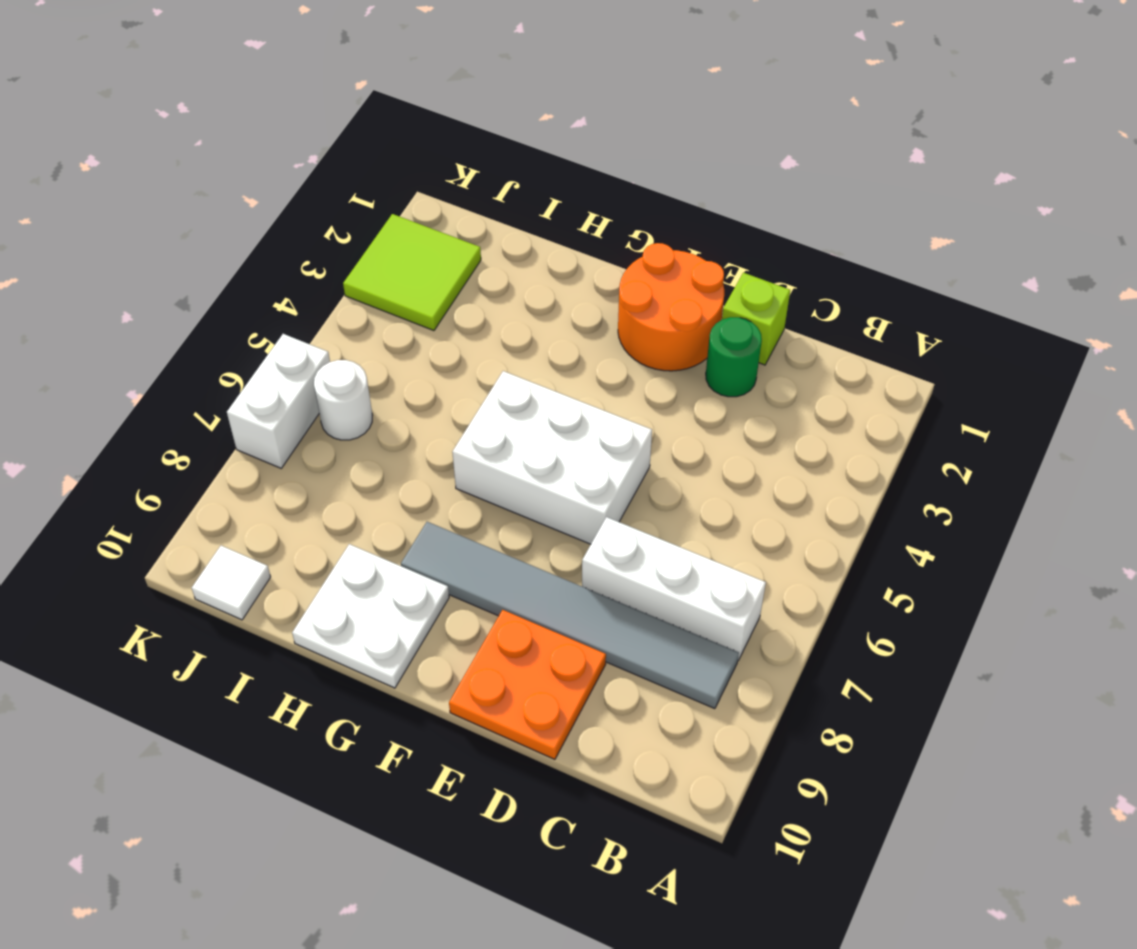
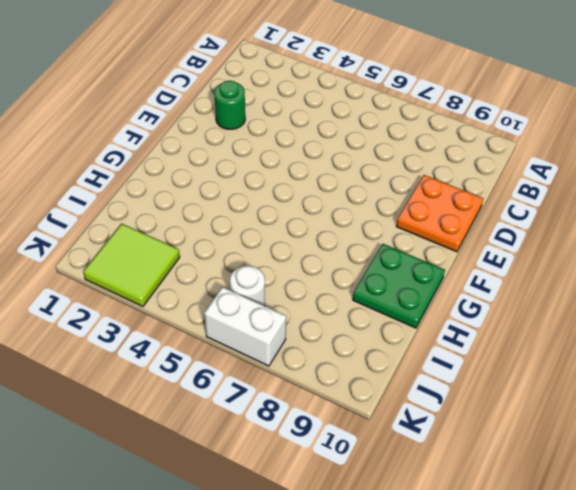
green 2x2 plate [353,244,445,328] -> white 2x2 plate [292,544,449,688]
none -> white 1x3 brick [582,517,766,660]
none -> grey 1x6 tile [401,522,739,709]
none -> lime 1x1 brick [722,273,790,365]

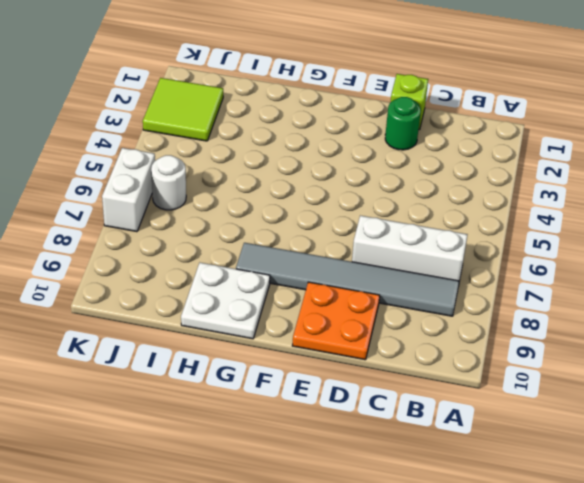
none -> orange 2x2 round brick [618,243,724,371]
none -> white 2x3 brick [452,371,652,544]
none -> white 1x1 tile [192,546,271,620]

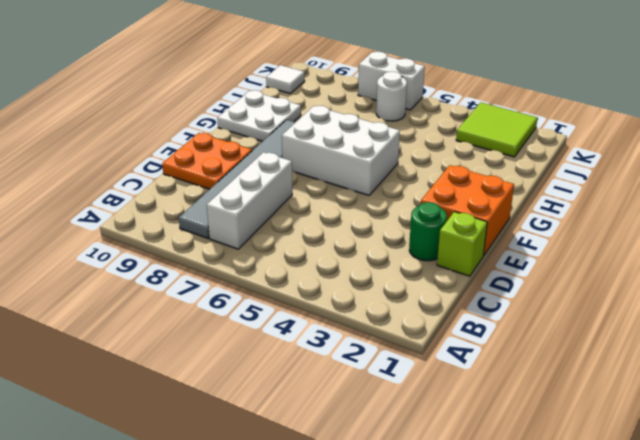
orange 2x2 brick [421,165,514,256] -> orange 2x2 round brick [618,243,724,371]
white 2x3 brick [282,106,400,195] -> white 2x3 brick turned to [452,371,652,544]

